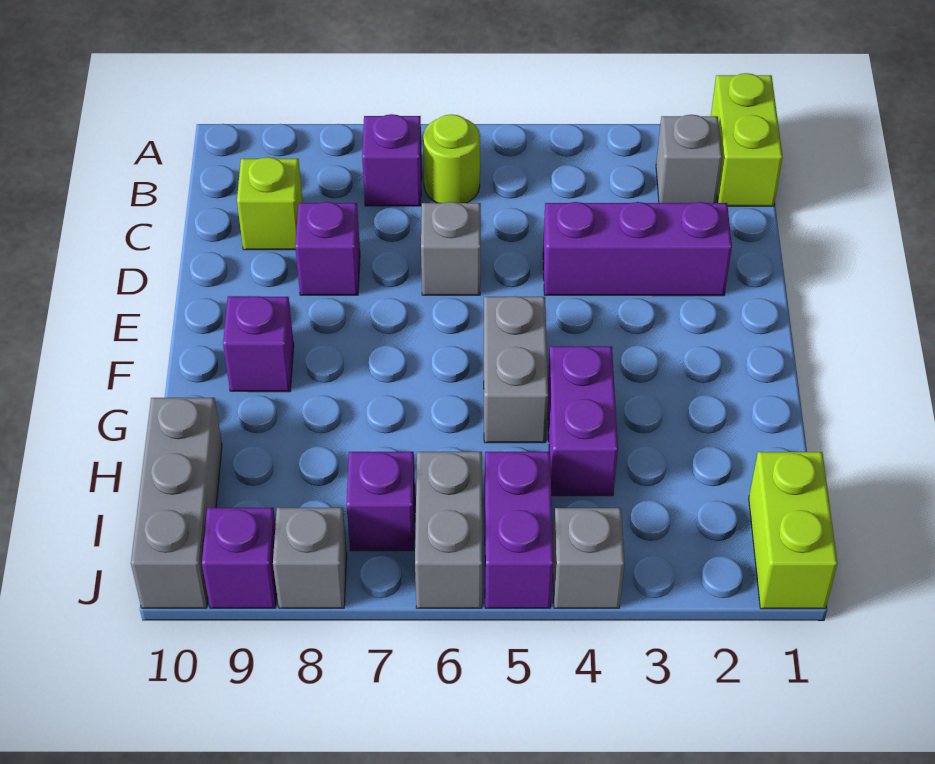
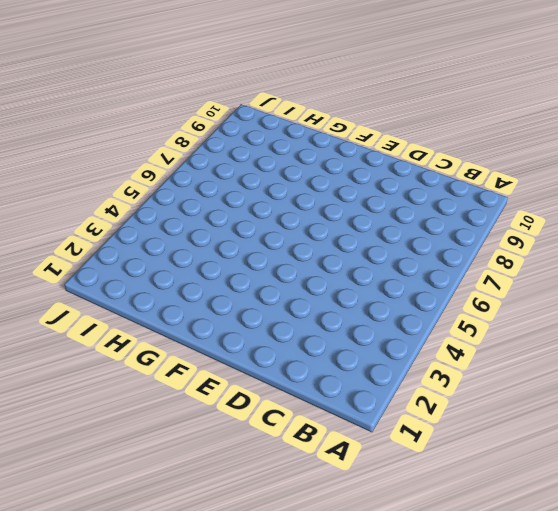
none -> lime 1x2 brick [711,73,783,206]
none -> grey 1x1 brick [656,115,722,203]
none -> lime 1x1 round brick [423,114,480,203]

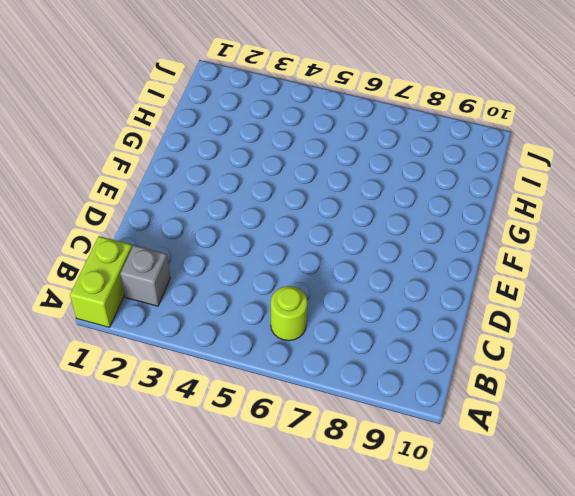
none -> purple 1x1 brick [362,114,422,206]
none -> lime 1x1 brick [237,157,303,250]
none -> purple 1x3 brick [543,202,732,296]

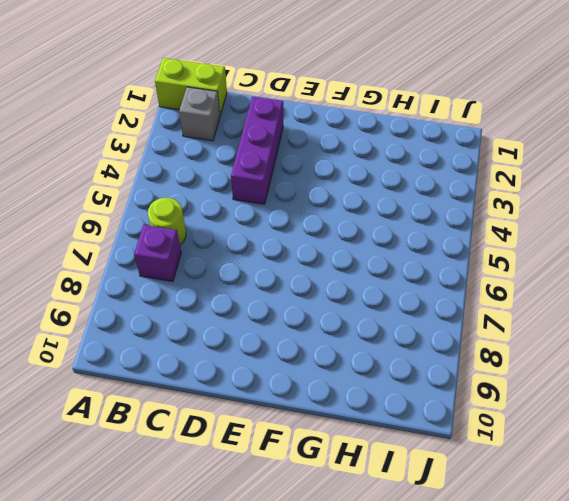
none -> lime 1x1 brick [237,157,303,250]
none -> grey 1x1 brick [421,202,481,295]
none -> purple 1x1 brick [295,202,360,295]

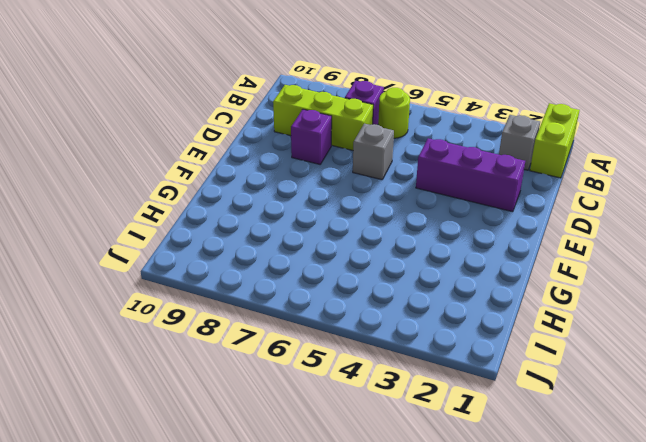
lime 1x3 brick [273,85,373,150] -> lime 1x1 brick [237,157,303,250]
none -> grey 1x2 brick [484,296,548,443]
none -> purple 1x1 brick [223,296,294,392]
none -> purple 1x2 brick [548,346,618,496]

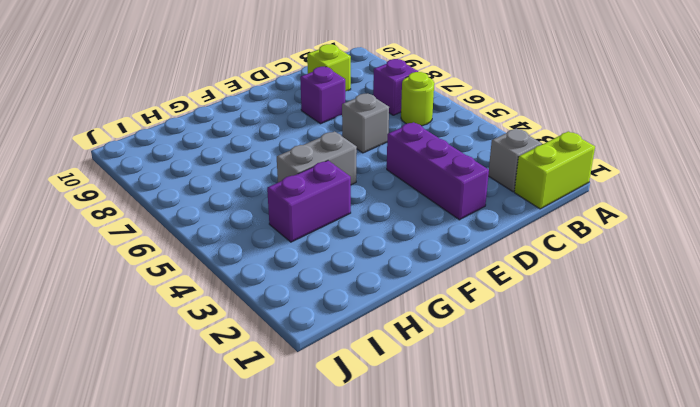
none -> purple 1x1 brick [223,296,294,392]
none -> grey 1x3 brick [131,398,222,608]
none -> lime 1x2 brick [749,452,837,609]

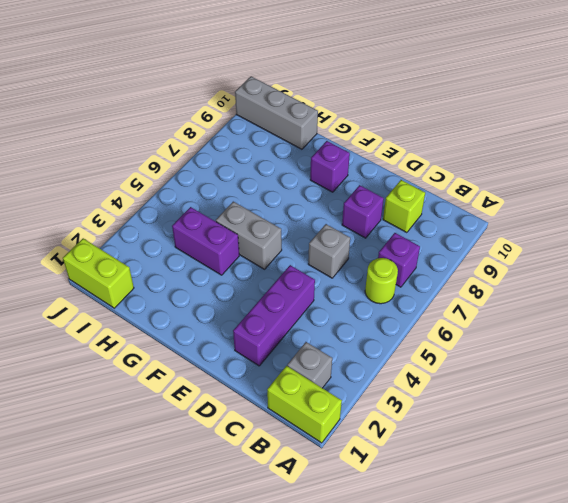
none -> purple 1x2 brick [485,452,553,608]
none -> grey 1x2 brick [415,452,482,608]
none -> purple 1x1 brick [346,452,415,551]

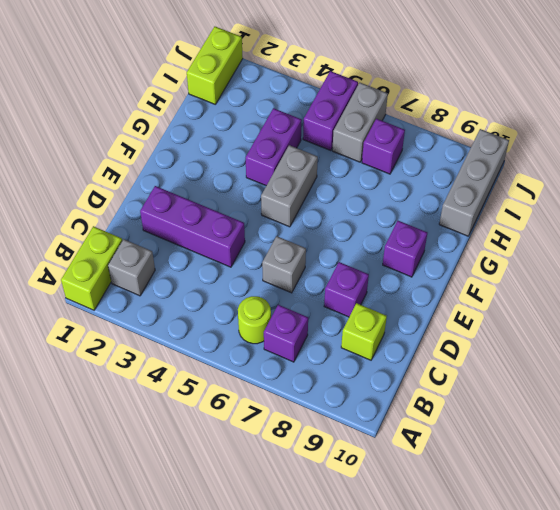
none -> grey 1x1 brick [553,508,625,608]
none -> grey 1x1 brick [273,508,347,608]
none -> purple 1x1 brick [202,508,277,608]

